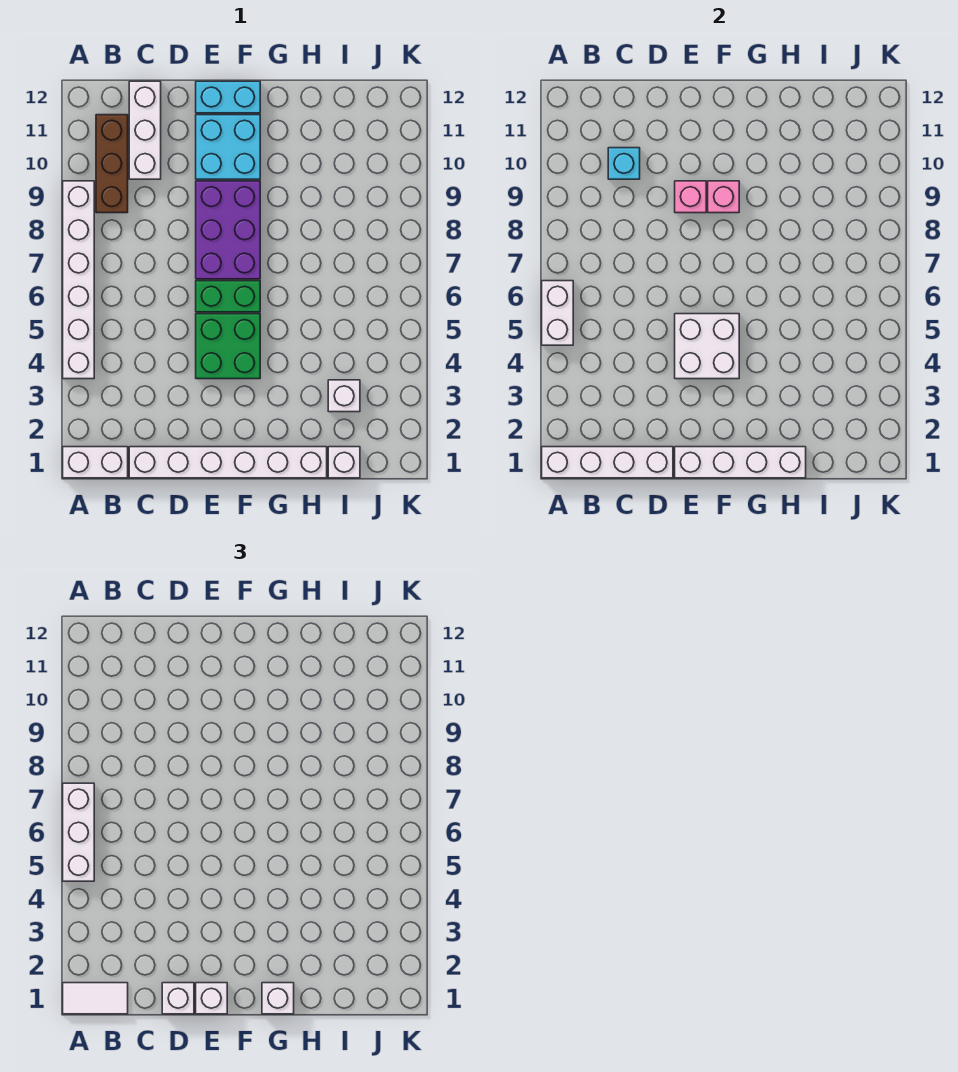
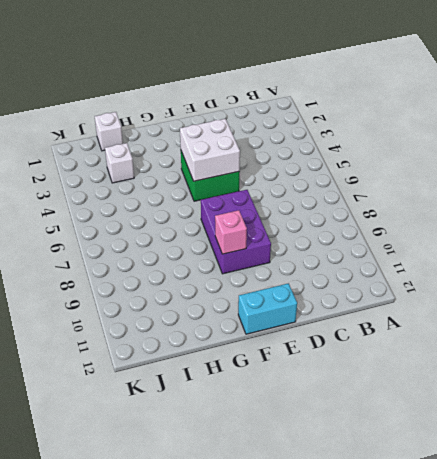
none -> white 1x2 brick [63,447,128,478]
none -> white 1x6 brick [63,181,94,379]
none -> brown 1x3 brick [96,115,128,213]

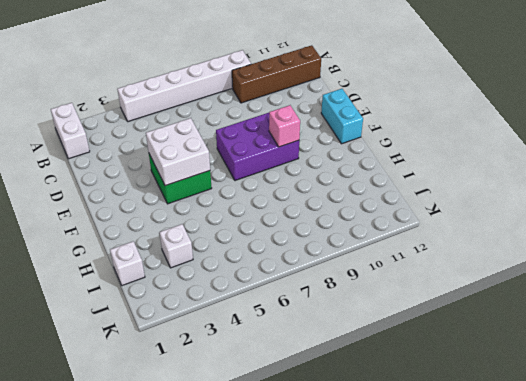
brown 1x4 brick [232,45,321,103] -> brown 1x3 brick [96,115,128,213]
none -> white 1x6 brick [129,447,327,478]
none -> white 1x3 brick [129,81,161,179]
none -> green 1x2 brick [196,281,260,312]

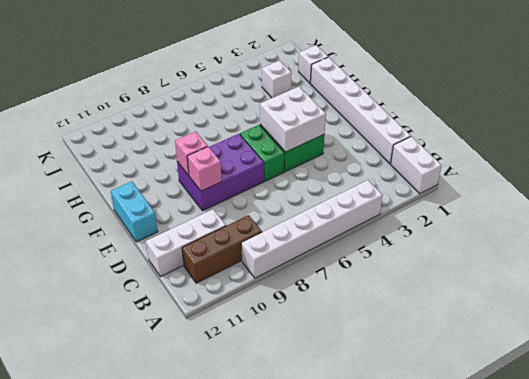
none -> cyan 2x2 brick [196,115,260,179]
none -> white 1x4 brick [542,447,673,478]
none -> white 1x2 brick [542,281,573,345]

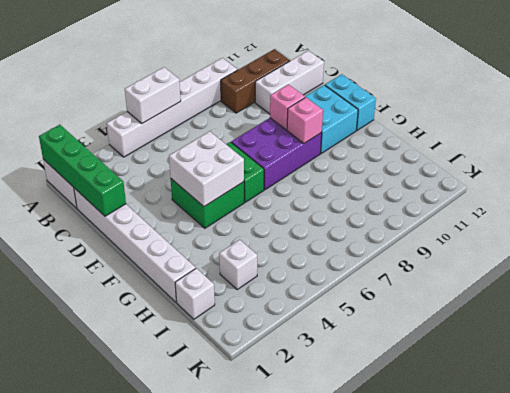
green 1x4 brick [39,125,126,216] -> white 1x4 brick [542,447,673,478]
none -> cyan 1x1 brick [608,148,640,179]
none -> white 1x4 brick [675,447,806,478]
none -> white 1x2 tile [63,983,128,1014]

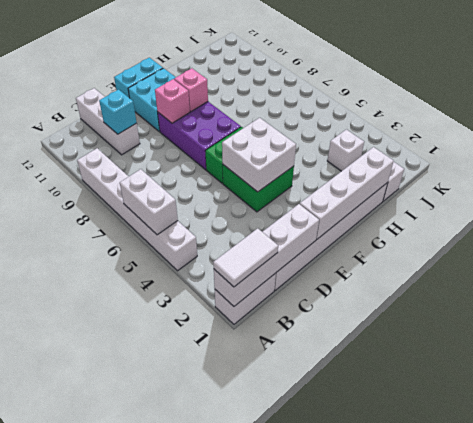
none -> brown 1x3 brick [96,115,128,213]
none -> white 1x3 brick [63,783,94,881]
none -> white 1x1 brick [162,983,194,1014]

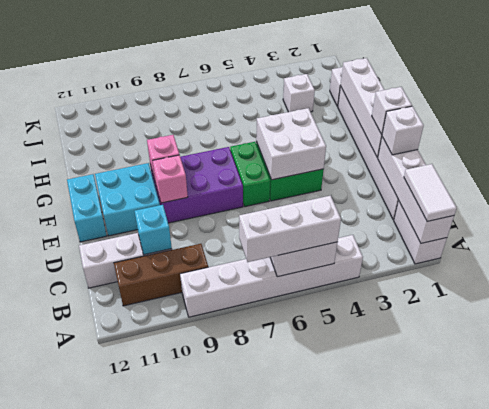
none -> white 1x1 brick [262,983,294,1014]

